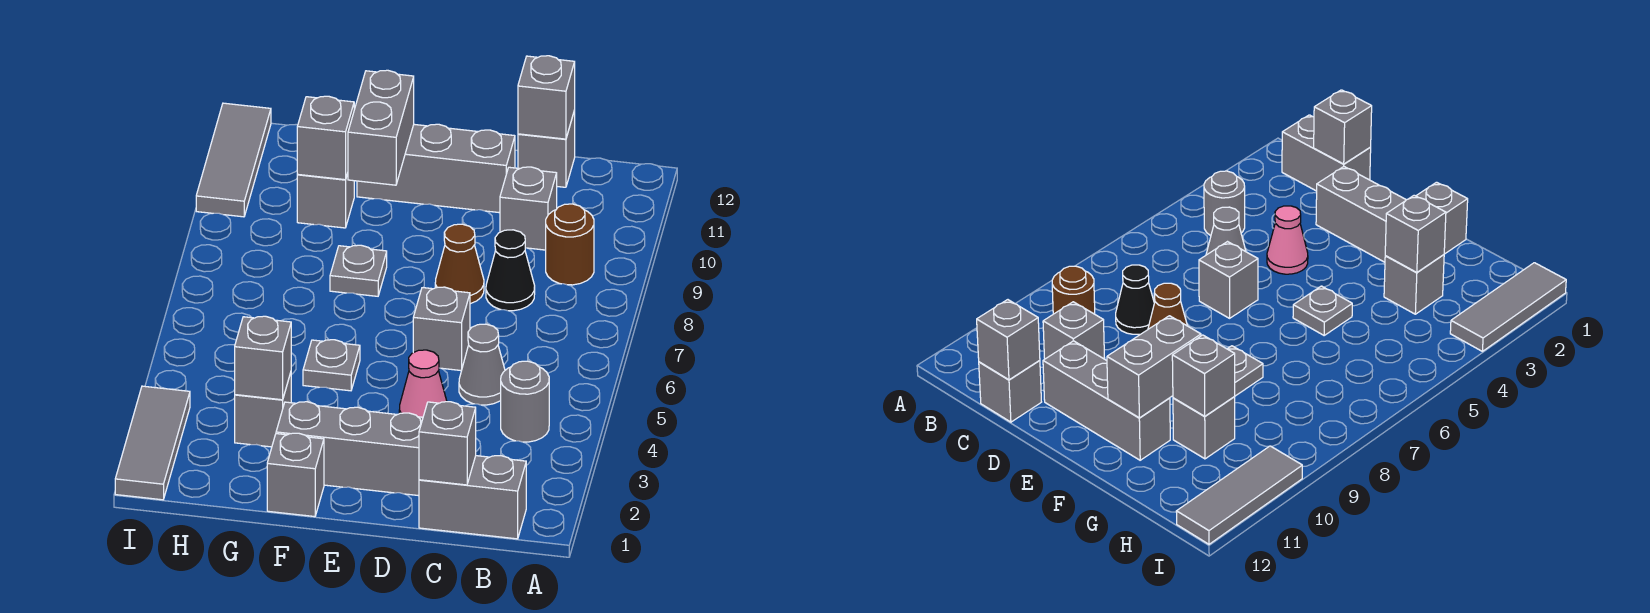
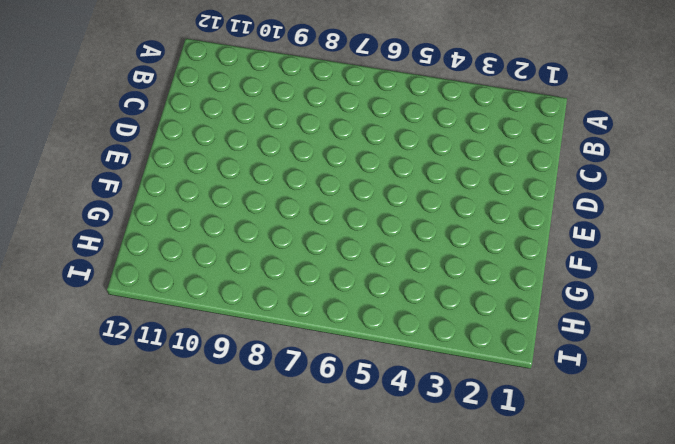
none -> grey 1x2 brick [419,456,526,539]
none -> grey 1x1 round brick [501,361,549,442]
none -> brown 1x1 round brick [546,204,594,285]

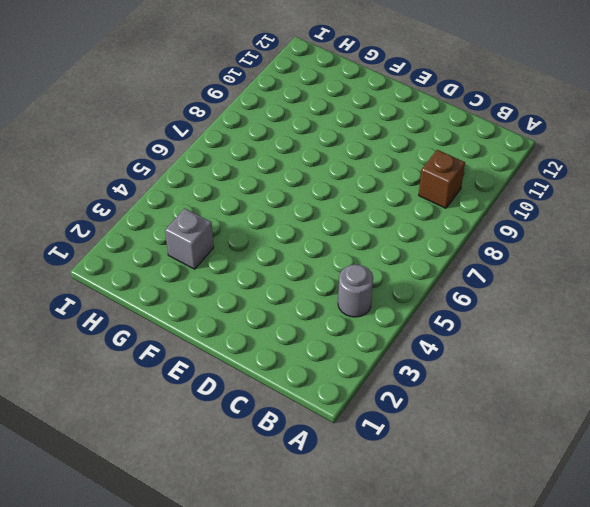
brown 1x1 brick [419,150,465,208] -> brown 1x1 round brick [546,204,594,285]
none -> grey 1x2 brick [419,456,526,539]
none -> grey 1x1 cone [459,324,505,405]
none -> black 1x1 cone [486,230,535,311]

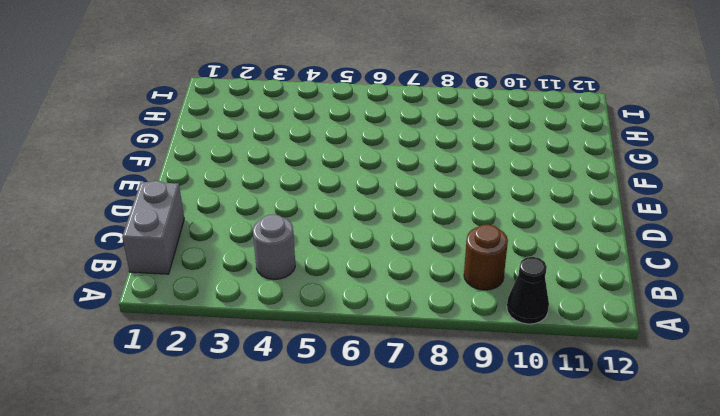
black 1x1 cone [507,257,549,324] -> black 1x1 cone moved to [486,230,535,311]
none -> grey 1x1 cone [459,324,505,405]
none -> grey 1x1 brick [500,167,557,250]
none -> grey 1x1 brick [518,110,575,187]

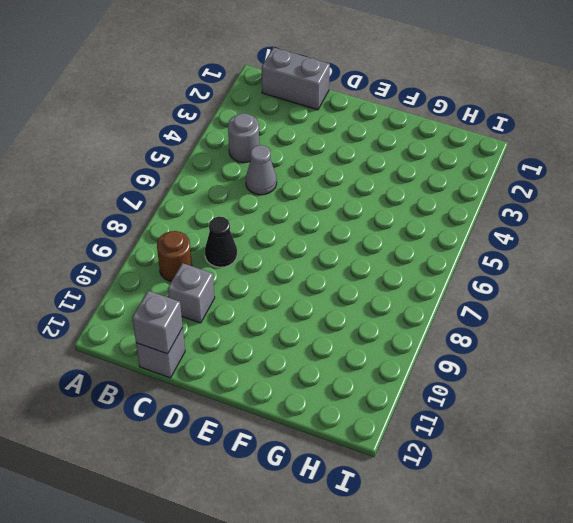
none -> grey 1x3 brick [276,402,423,496]
none -> pink 1x1 cone [399,350,447,417]
none -> grey 1x1 brick [413,287,470,371]

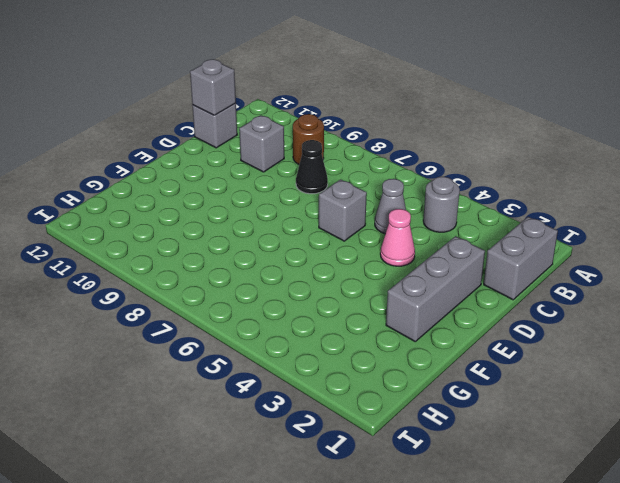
none -> brown 1x1 cone [435,224,484,304]
none -> grey 1x3 brick [357,124,515,213]
none -> grey 1x1 brick [267,433,324,517]

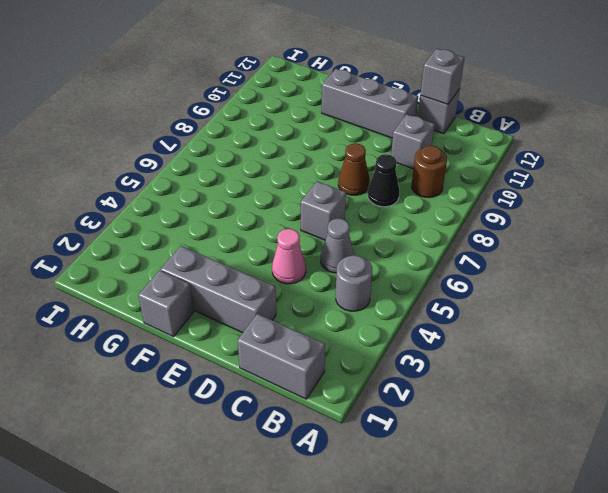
none -> grey 1x1 plate [303,340,360,391]
none -> grey 1x1 plate [330,245,387,296]
none -> grey 1x1 brick [235,373,291,447]

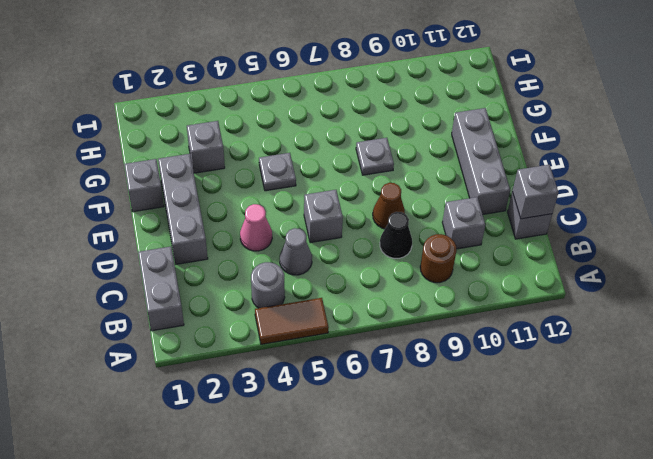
brown 1x2 tile [255,298,329,344] -> none
none -> grey 1x1 brick [297,173,354,228]
none -> grey 1x3 tile [115,386,190,500]
none -> grey 1x3 tile [196,103,271,217]

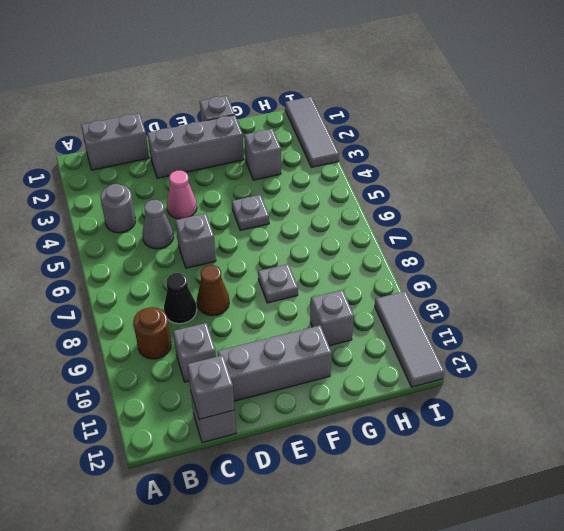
none -> grey 1x1 brick [419,402,476,485]
none -> grey 1x2 brick [348,70,414,185]
none -> grey 1x1 brick [235,316,291,400]

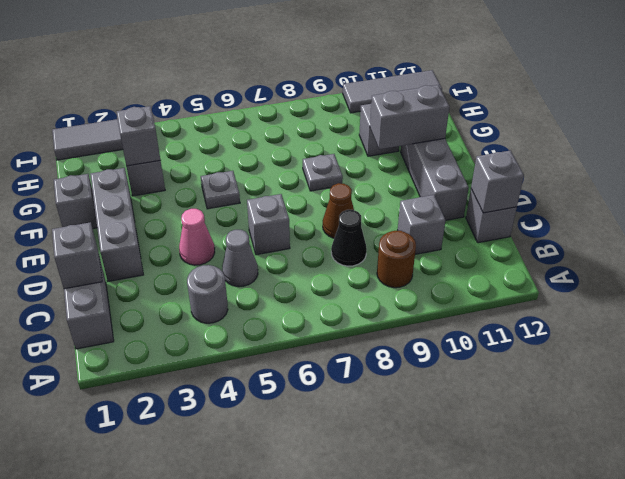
none -> grey 1x1 brick [297,96,354,180]

